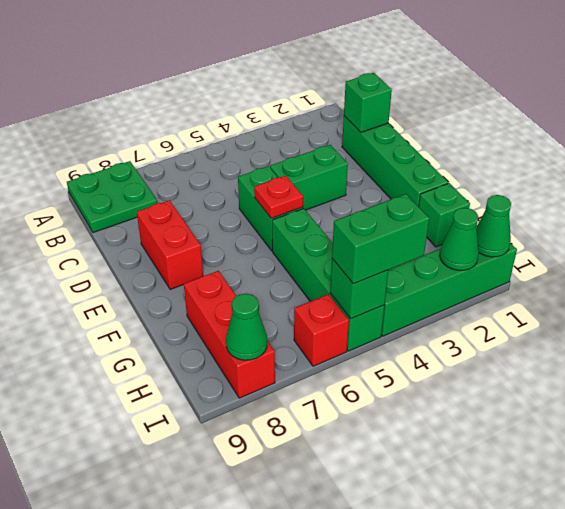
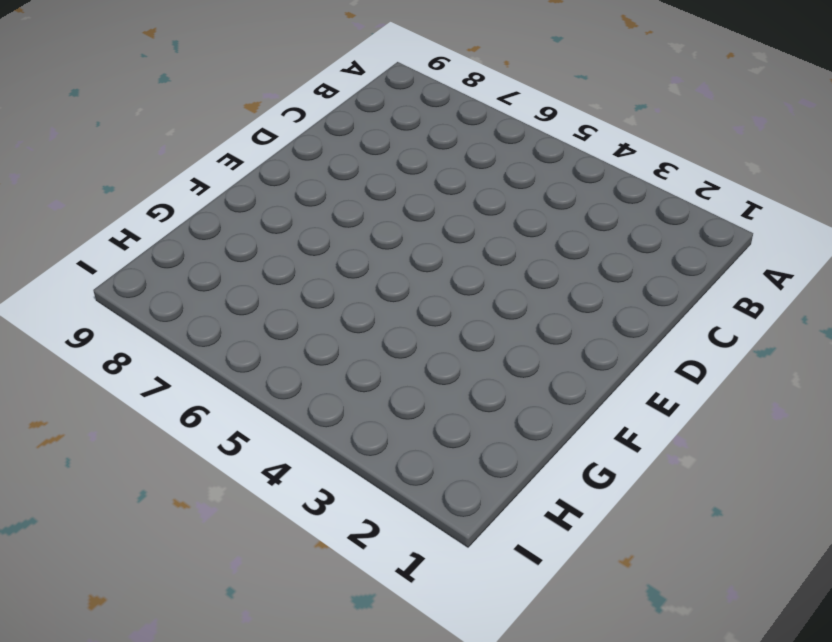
none -> green 2x2 plate [67,161,157,233]
none -> green 1x4 brick [342,116,448,207]
none -> green 1x2 brick [270,145,348,210]

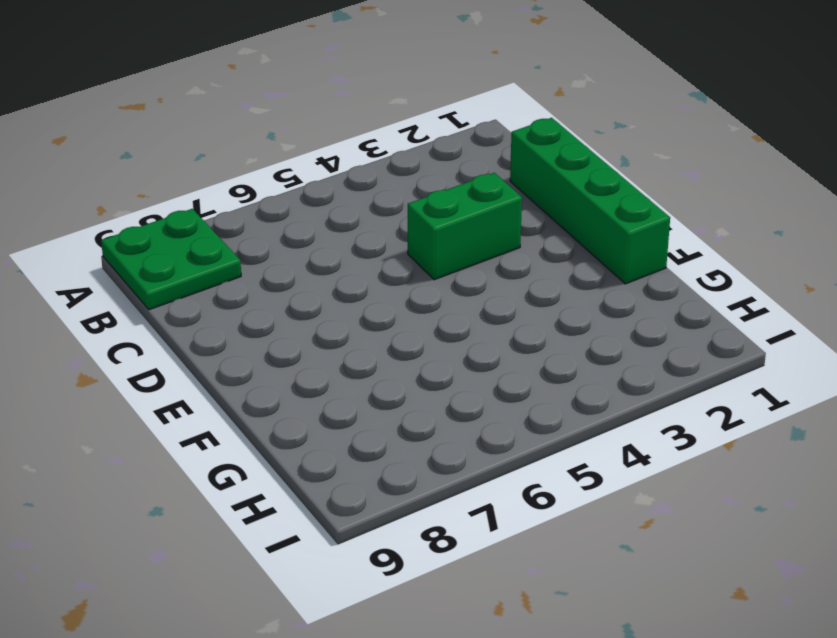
none -> green 1x2 brick [238,166,303,251]
none -> red 1x2 brick [137,200,203,290]
none -> green 1x4 brick [272,208,384,351]

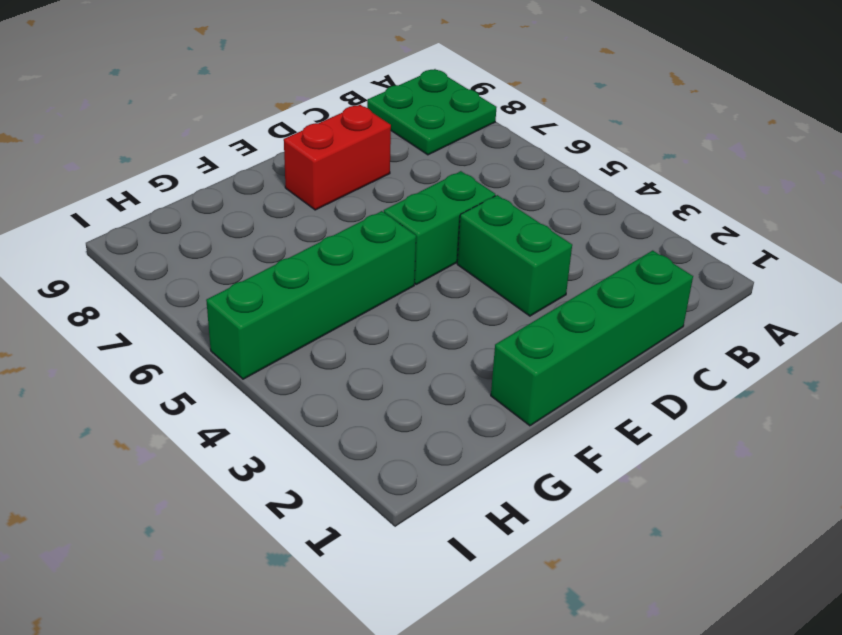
none -> green 1x1 brick [419,183,470,247]
none -> red 1x3 brick [184,271,275,398]
none -> green 1x4 brick [381,243,517,336]

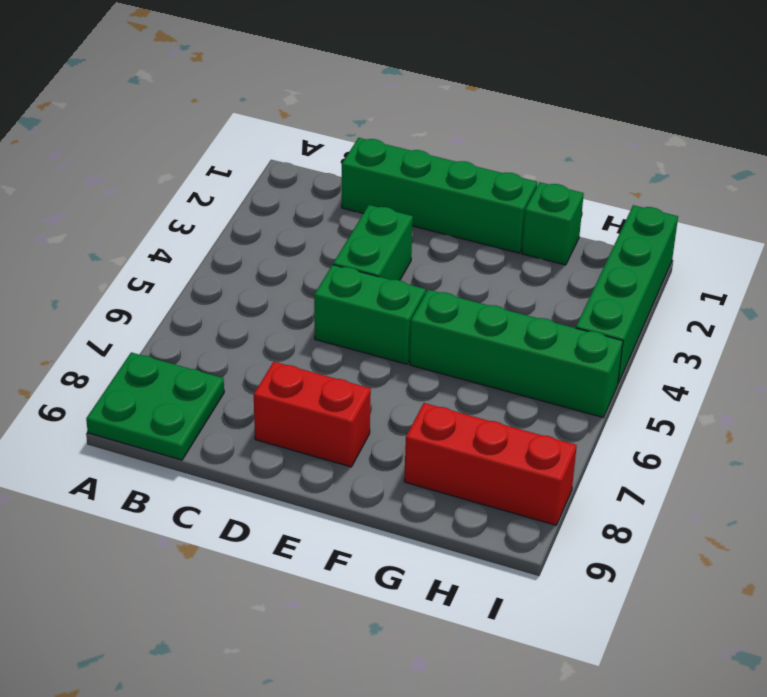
none -> red 1x1 brick [294,294,349,366]
none -> green 1x1 brick [344,73,392,132]
none -> red 1x1 plate [254,176,303,218]

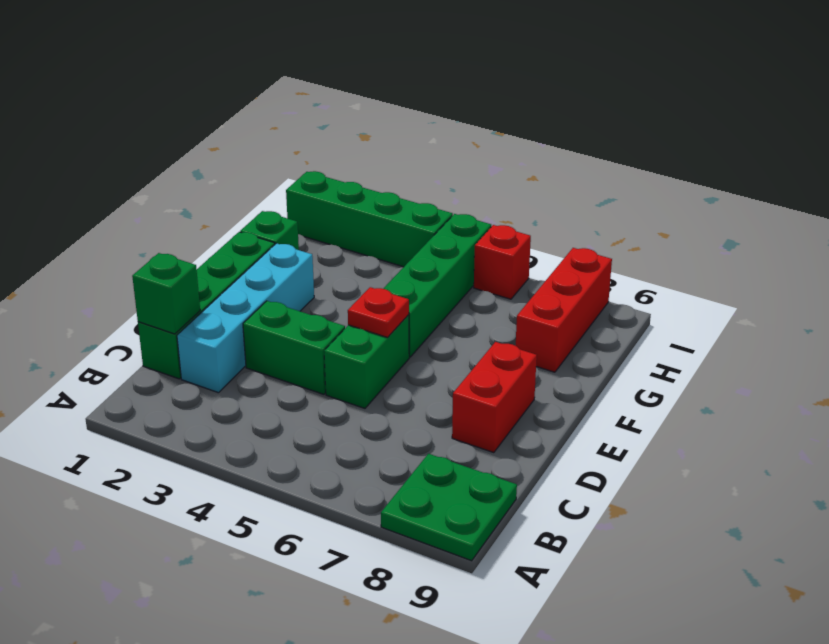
cyan 1x4 brick [177,243,314,393] -> none
none -> green 1x1 cone [476,195,511,257]
none -> green 1x1 cone [440,208,479,270]
none -> green 1x1 brick [330,259,388,319]

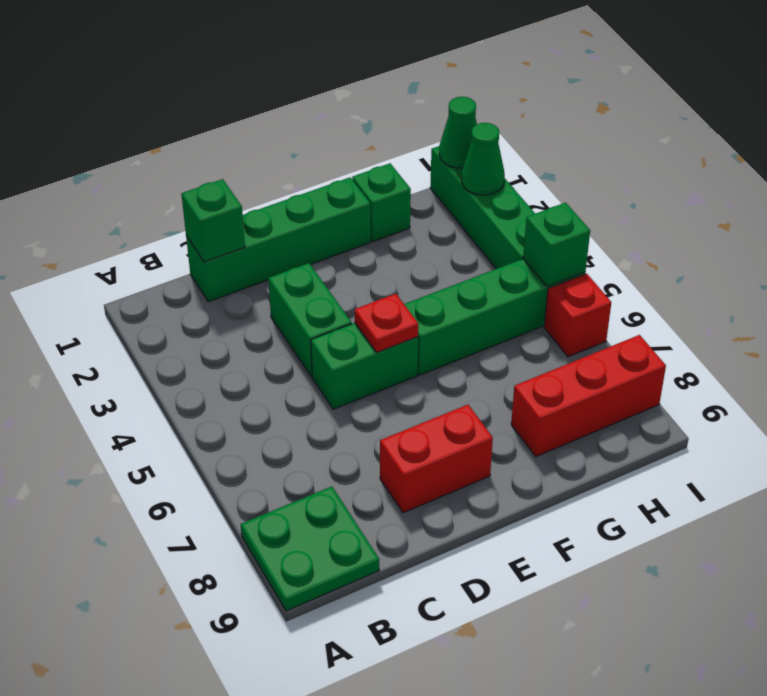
none -> green 1x1 cone [226,294,267,360]
none -> green 1x2 brick [332,194,429,284]

